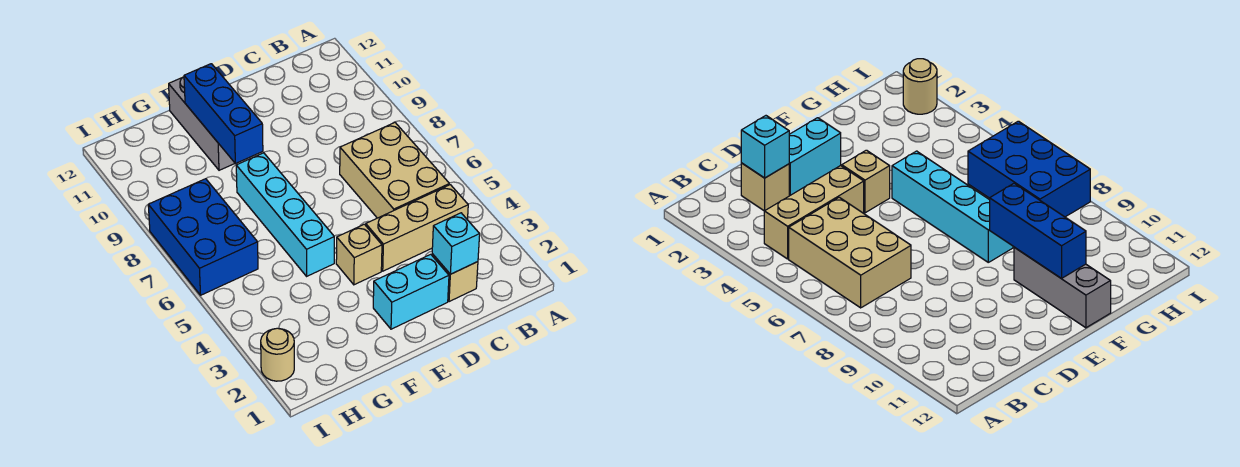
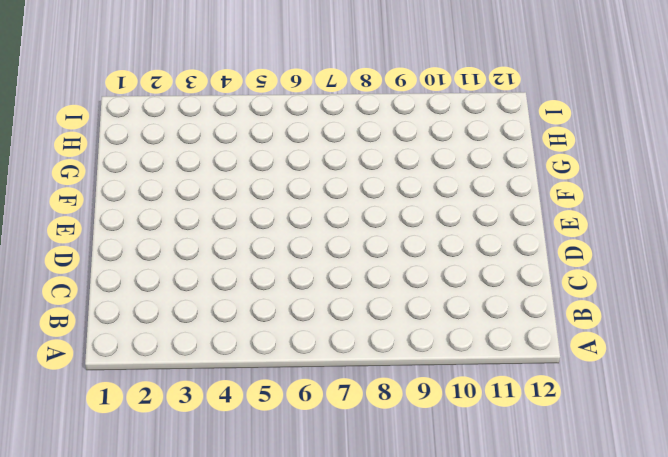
none -> tan 1x3 brick [366,185,468,271]
none -> tan 2x3 brick [340,123,449,218]

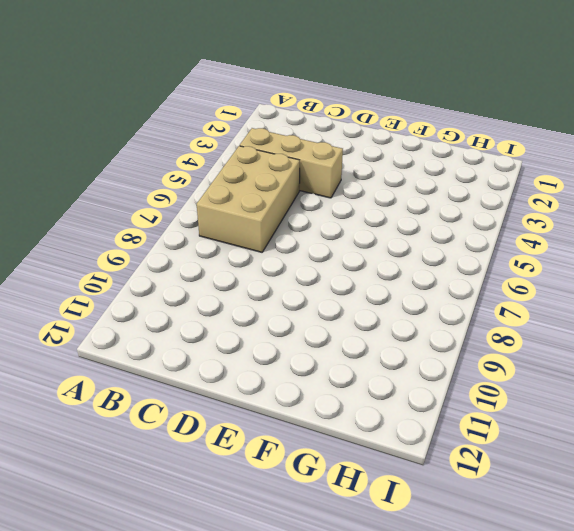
none -> tan 1x1 brick [432,254,478,302]
none -> cyan 1x2 brick [373,254,449,329]

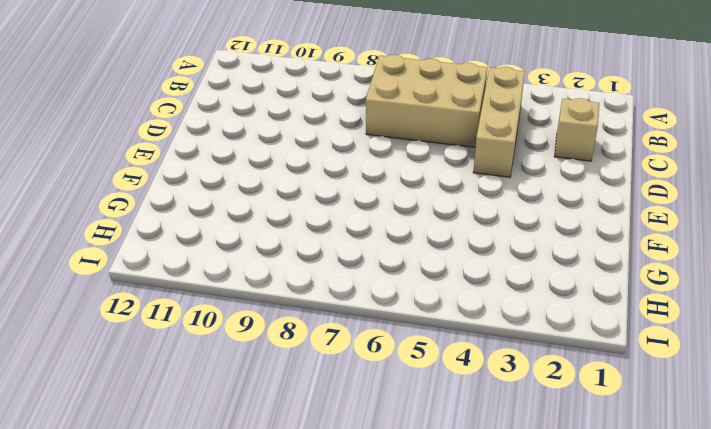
none -> cyan 1x2 brick [373,254,449,329]
none -> tan 1x1 brick [336,224,382,285]

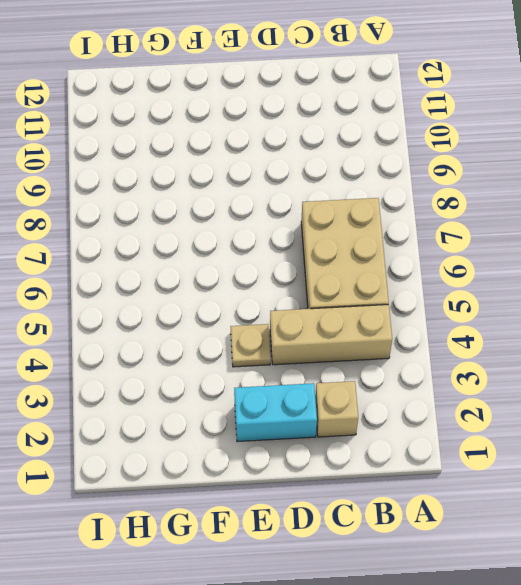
tan 1x1 plate [230,324,271,367] -> tan 1x1 brick [336,224,382,285]
none -> cyan 1x4 brick [236,153,334,276]
none -> grey 1x3 brick [169,77,235,170]

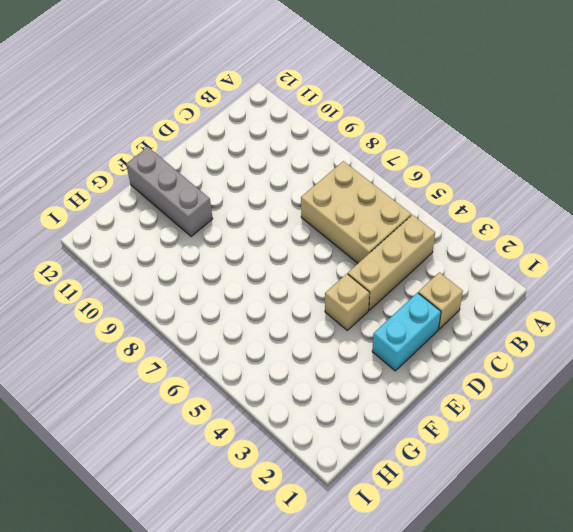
none -> cyan 1x4 brick [236,153,334,276]
none -> blue 2x3 brick [148,179,258,295]

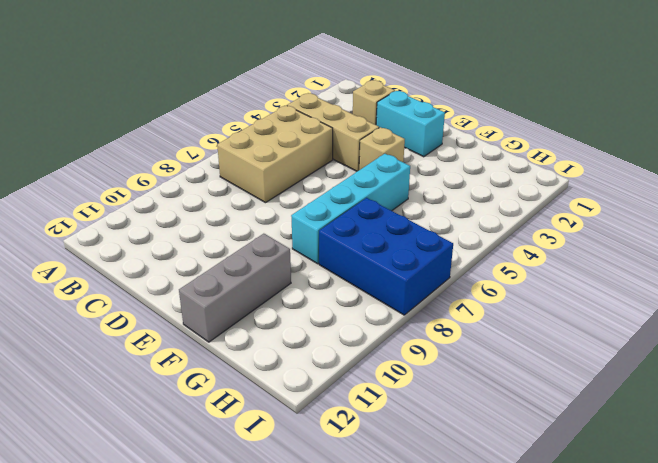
blue 2x3 brick [319,198,453,315] -> blue 2x3 brick turned to [148,179,258,295]
none -> tan 1x1 round brick [261,328,294,381]
none -> cyan 1x1 brick [432,213,480,274]

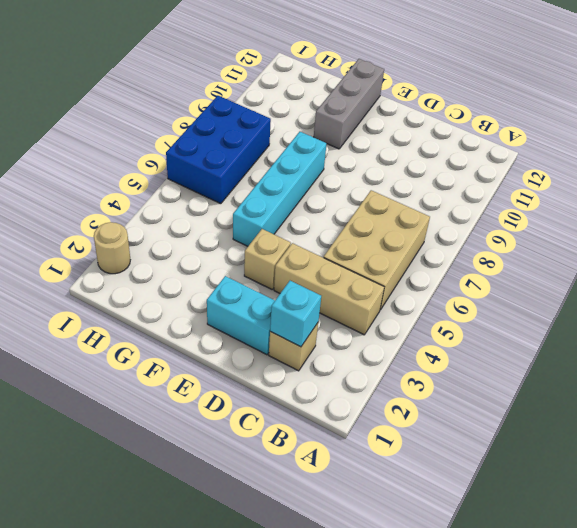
none -> blue 1x3 brick [184,64,263,164]

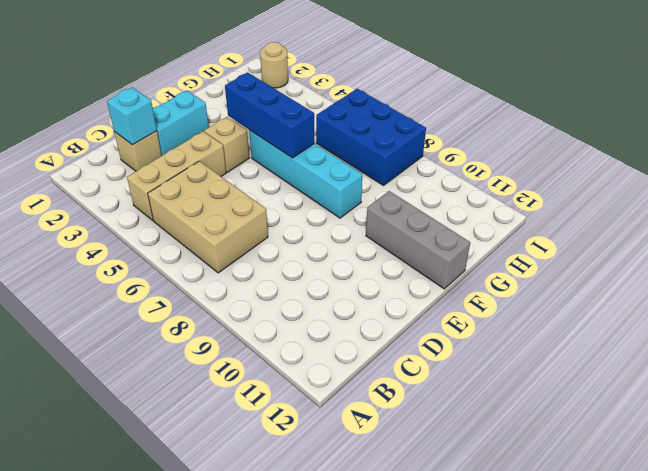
blue 1x3 brick [225,73,315,158] -> blue 1x3 brick moved to [184,64,263,164]

